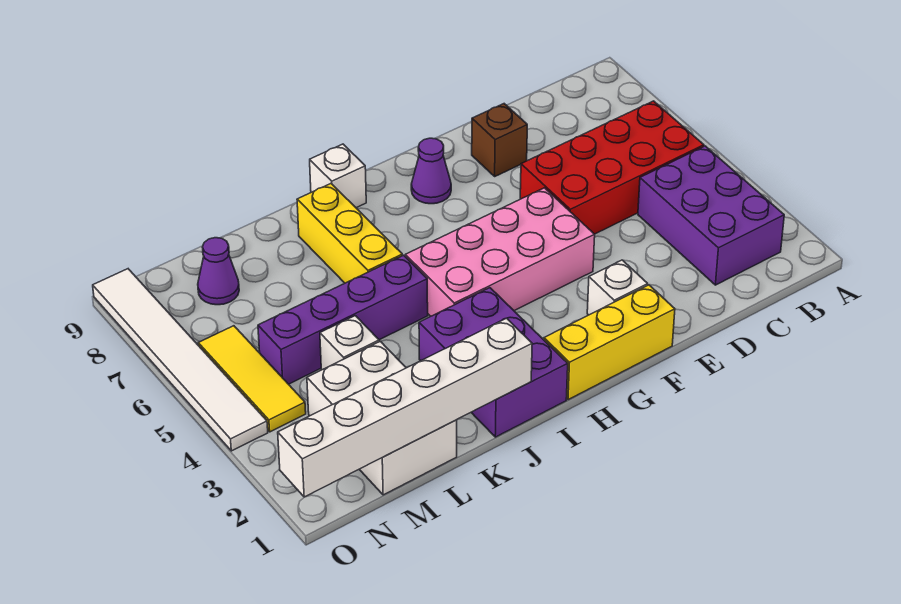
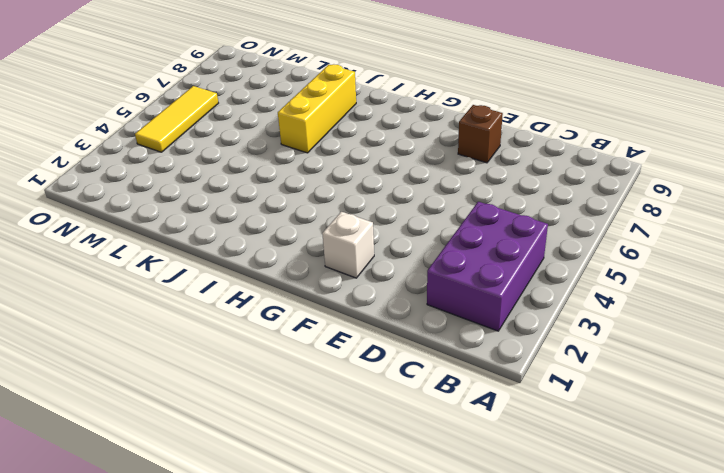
none -> red 2x4 brick [520,101,704,234]
none -> yellow 1x3 brick [544,285,675,400]
none -> pink 2x4 brick [405,188,595,316]

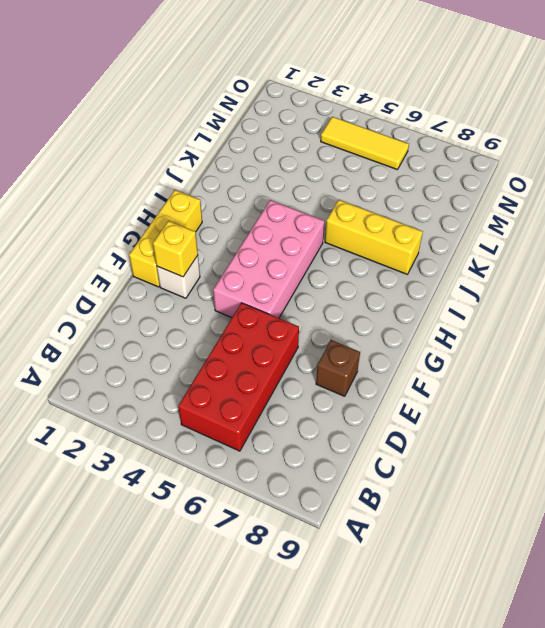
yellow 1x1 brick [153,221,198,277] -> none
none -> purple 2x3 brick [638,146,784,285]
none -> purple 1x1 cone [411,138,451,204]
none -> purple 2x3 brick [419,288,568,437]

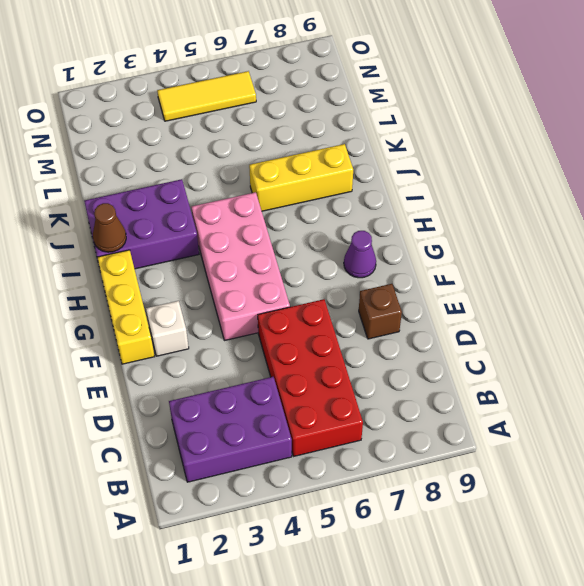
brown 1x1 cone [93,203,126,252] -> none
none -> white 1x1 brick [310,144,366,208]
none -> purple 1x4 brick [258,255,428,384]
none -> white 2x3 brick [307,341,457,495]

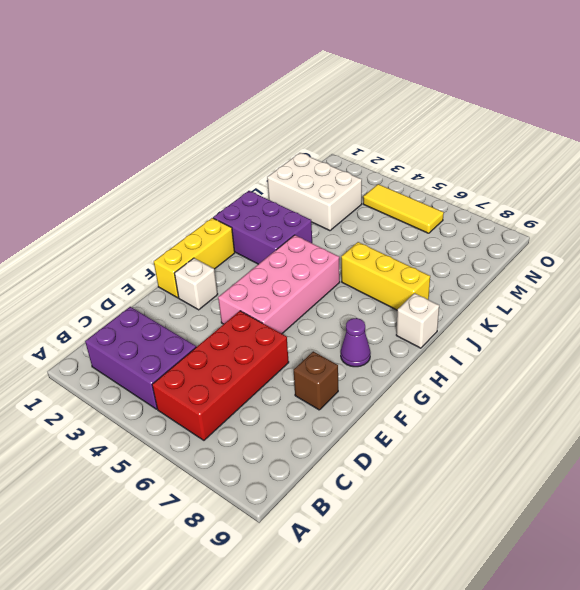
none -> purple 1x4 brick [258,255,428,384]
none -> white 1x1 brick [320,316,379,370]
none -> purple 1x1 cone [198,238,239,305]

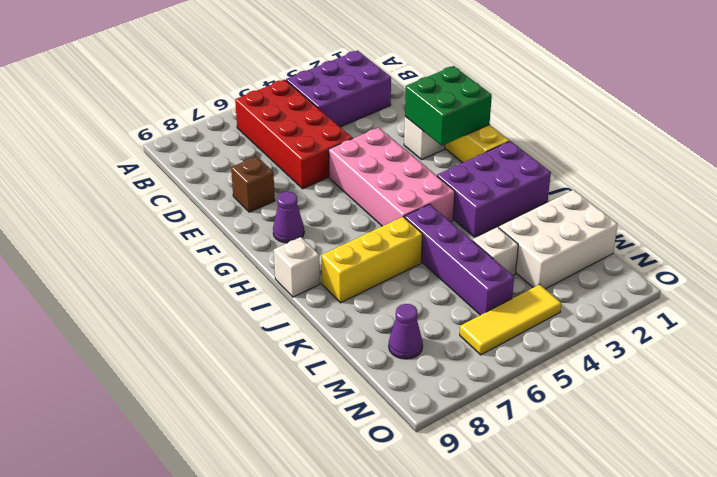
green 2x2 brick [405,66,492,146] -> none
none -> white 1x6 tile [93,269,268,451]
none -> white 1x6 brick [278,318,532,497]

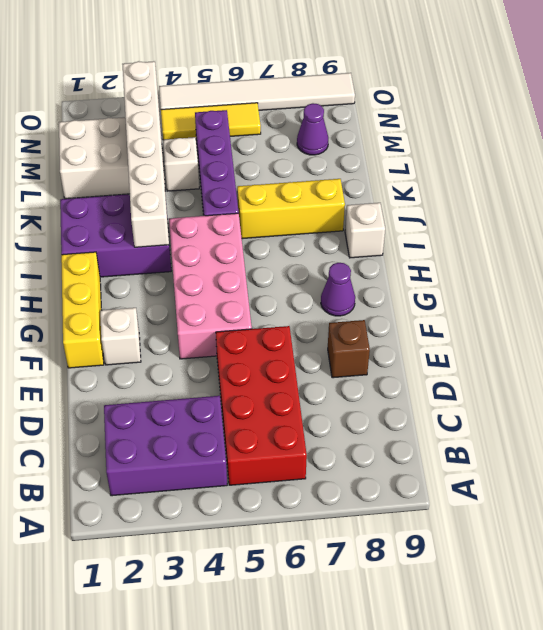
white 1x6 brick [122,61,169,247] -> white 1x6 brick moved to [278,318,532,497]

